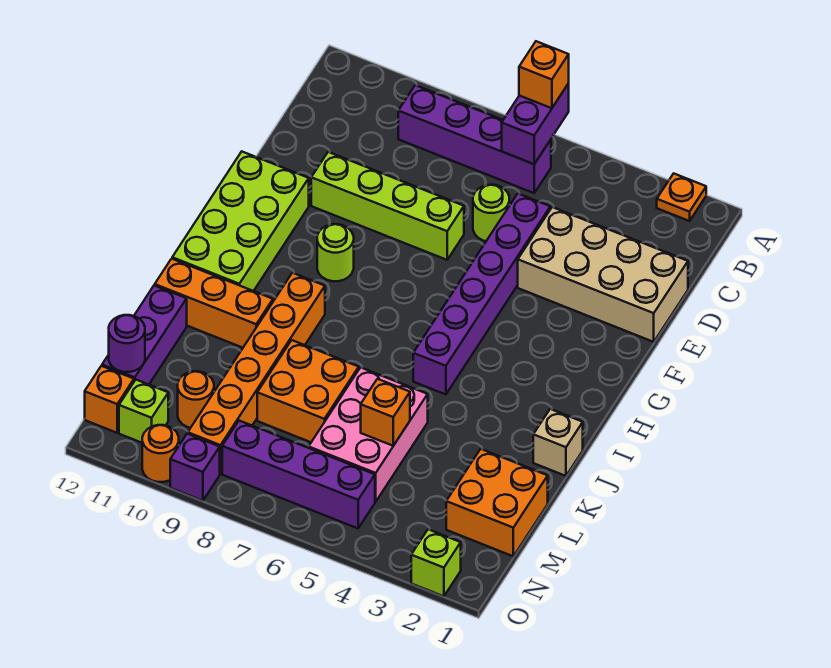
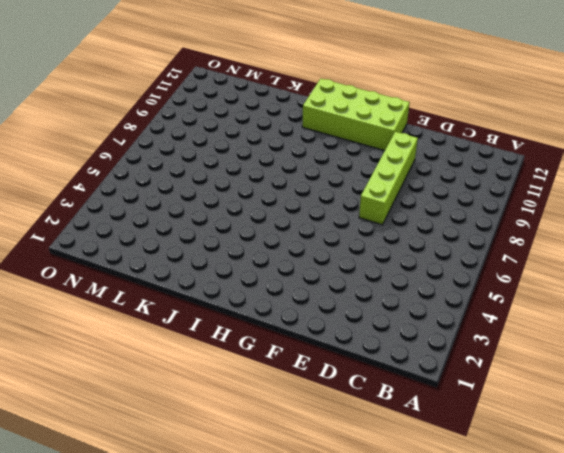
none -> orange 1x1 plate [657,173,706,221]
none -> purple 1x4 brick [398,85,551,193]
none -> tan 2x4 brick [518,207,688,342]

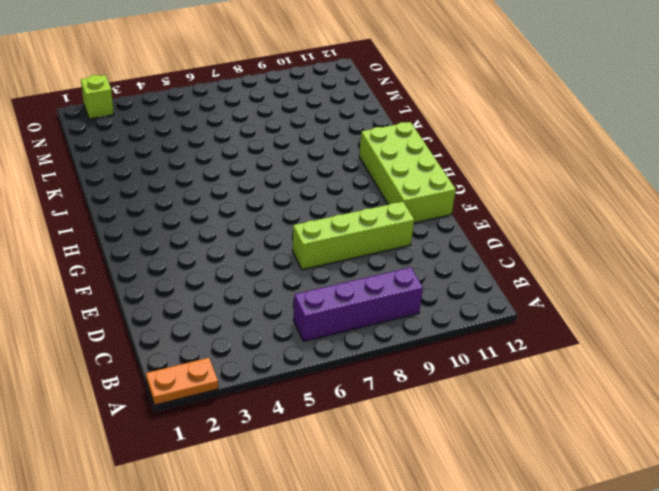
orange 1x2 plate [146,358,218,405] -> orange 1x1 plate [657,173,706,221]
none -> tan 2x4 brick [518,207,688,342]
none -> purple 1x6 brick [413,194,550,394]
none -> lime 1x1 round brick [473,185,509,241]

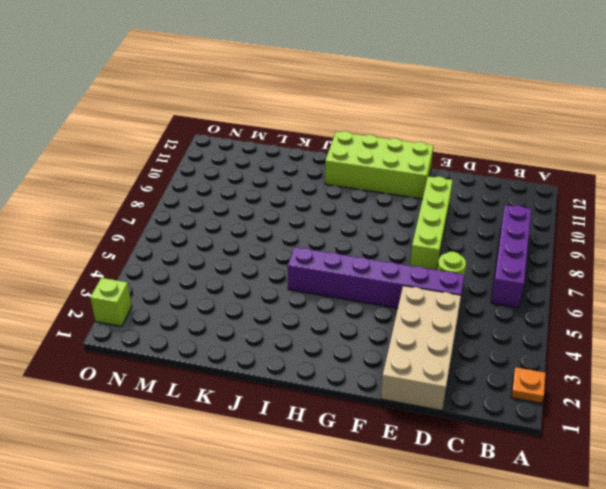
none -> lime 1x1 round brick [317,224,354,281]
none -> orange 1x6 brick [188,273,325,474]
none -> tan 1x1 brick [533,409,583,476]

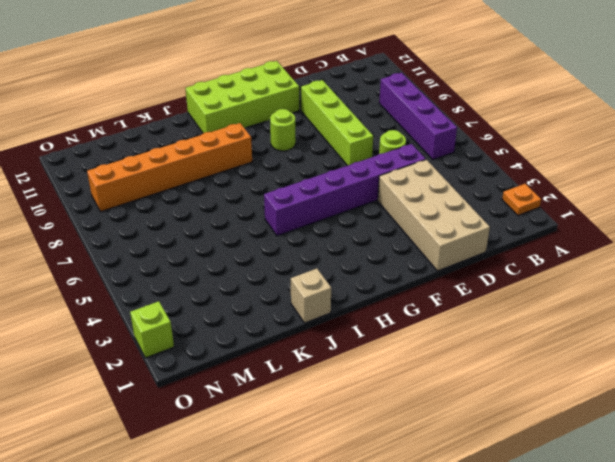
none -> orange 1x3 brick [155,259,273,348]
none -> pink 2x3 brick [309,367,428,502]
none -> orange 2x2 brick [257,340,359,442]

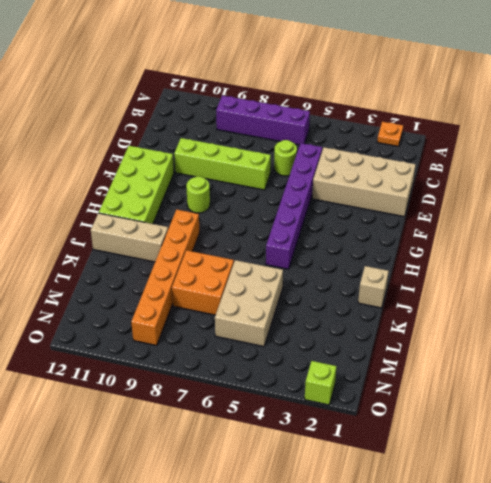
tan 1x3 brick [91,213,168,262] -> orange 1x3 brick [155,259,273,348]
tan 2x3 brick [215,260,283,346] -> pink 2x3 brick [309,367,428,502]
none -> purple 1x3 brick [102,285,187,384]
none -> orange 2x2 brick [446,449,548,556]
none -> orange 1x1 round brick [178,371,214,428]

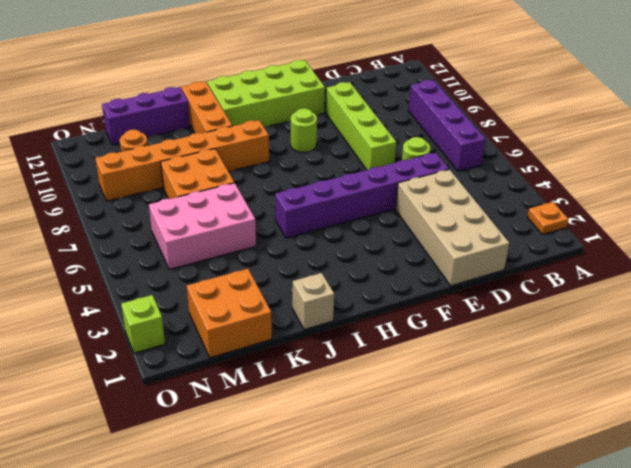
none -> purple 1x4 brick [222,421,375,528]
none -> lime 1x1 brick [119,380,168,443]
none -> orange 1x1 brick [85,366,134,433]

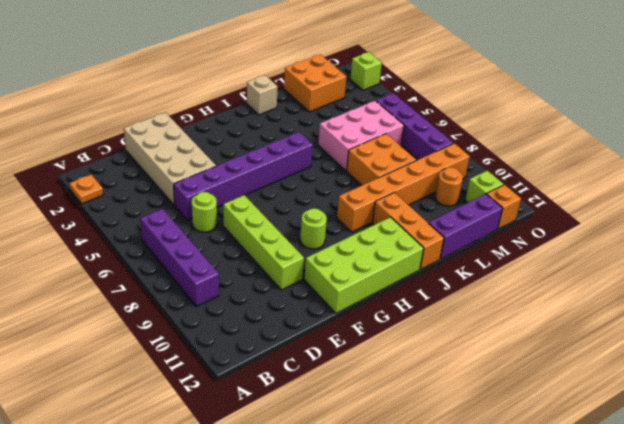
none -> purple 1x1 brick [170,434,220,501]
none -> orange 1x1 round brick [142,425,179,482]
none -> purple 1x2 brick [502,84,569,164]

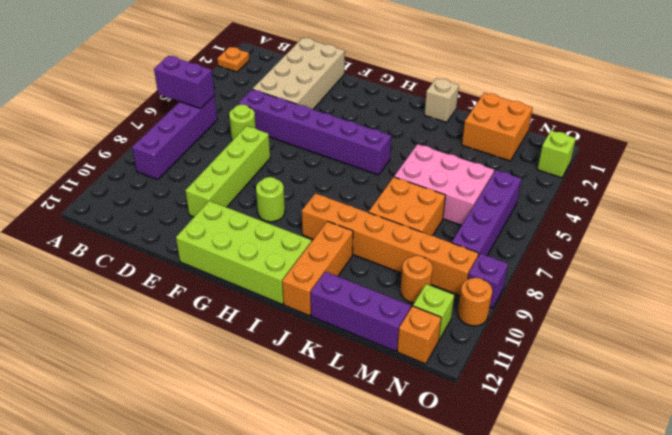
none -> orange 1x1 brick [361,379,410,446]
none -> purple 1x1 round brick [109,315,145,372]
none -> orange 1x1 brick [519,41,569,108]

